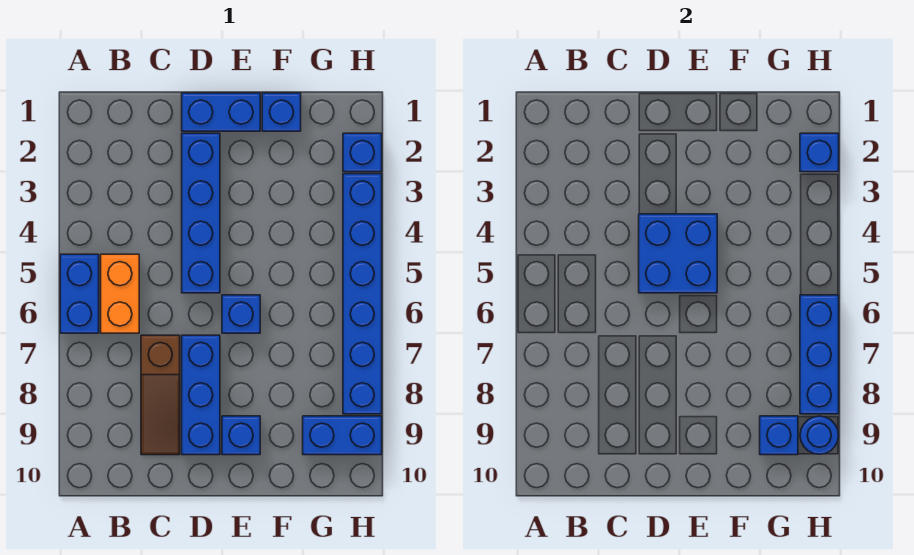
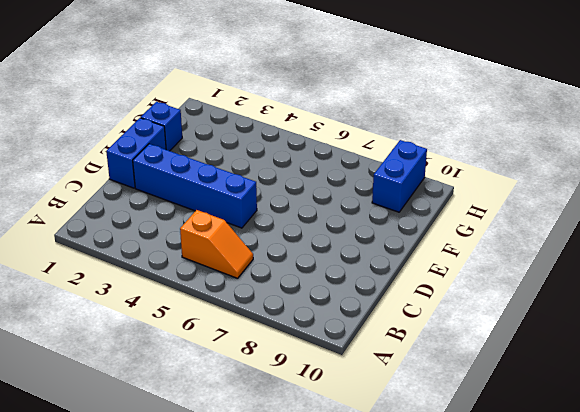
orange 1x2 slope [180,210,253,278] -> orange 1x2 brick [101,254,139,333]
none -> blue 1x2 brick [60,254,99,333]
none -> brown 1x3 slope [141,335,180,455]
none -> blue 1x3 brick [182,335,220,455]

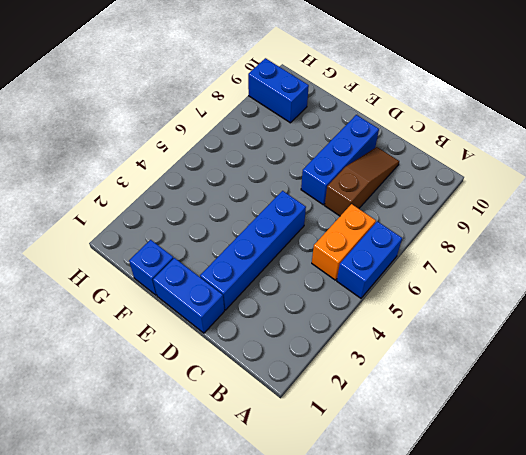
none -> blue 1x1 brick [222,295,260,333]
none -> blue 1x1 brick [222,416,260,455]
none -> blue 1x1 brick [343,133,382,172]

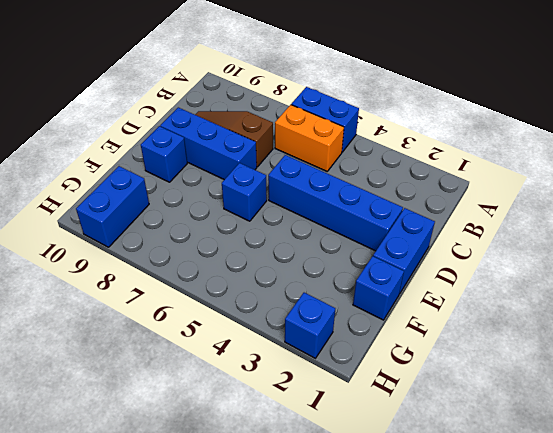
none -> blue 1x6 brick [343,174,382,414]
none -> blue 2x2 brick [639,214,717,293]
none -> blue 1x1 brick [760,416,798,455]

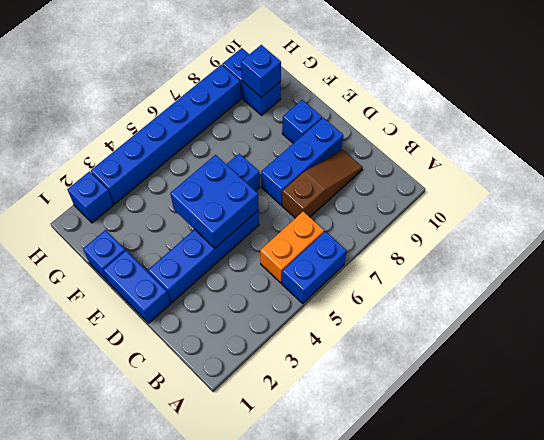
none -> blue 1x1 brick [800,133,839,172]
none -> blue 1x3 brick [800,295,839,414]
none -> blue 1x1 round brick [800,416,839,454]

